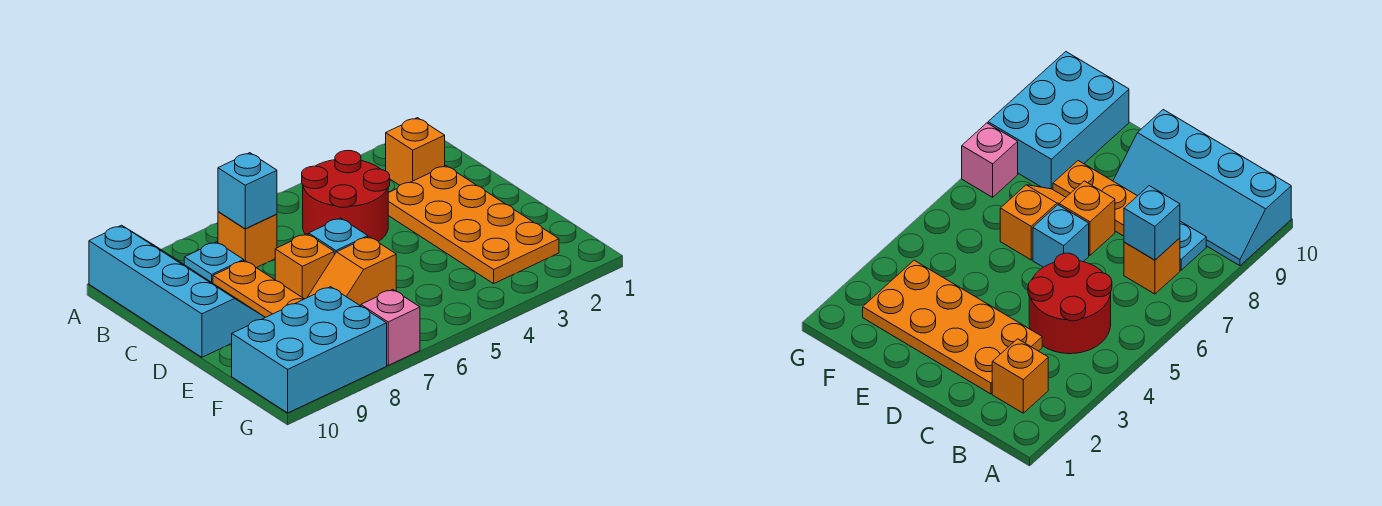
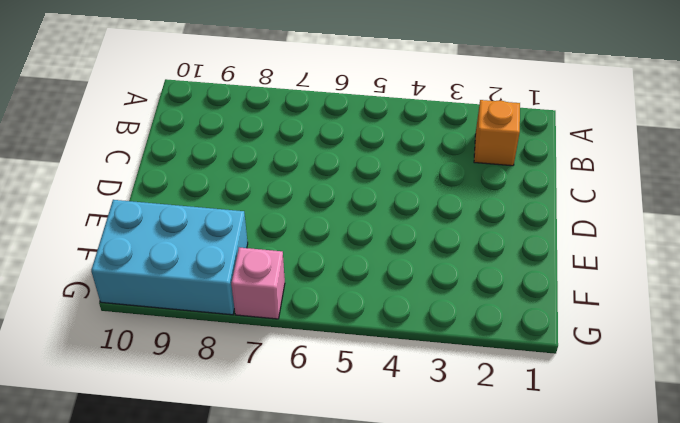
none -> cyan 2x4 slope [89,225,265,357]
none -> red 2x2 round brick [302,151,390,242]
none -> orange 1x1 brick [218,212,277,268]

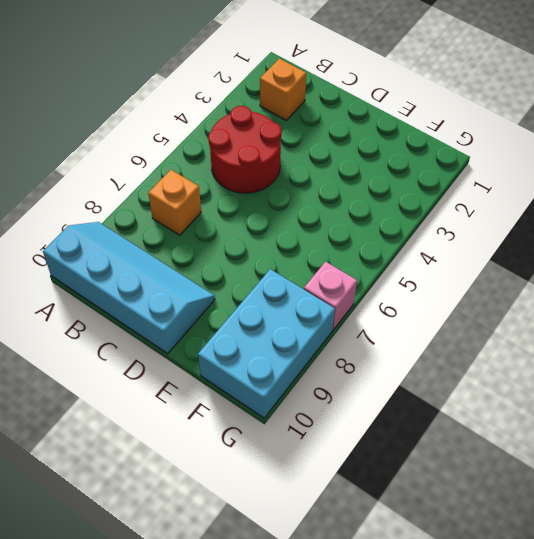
none -> cyan 1x1 plate [184,242,244,283]
none -> orange 2x4 plate [388,166,559,284]
none -> orange 1x3 plate [213,261,304,317]

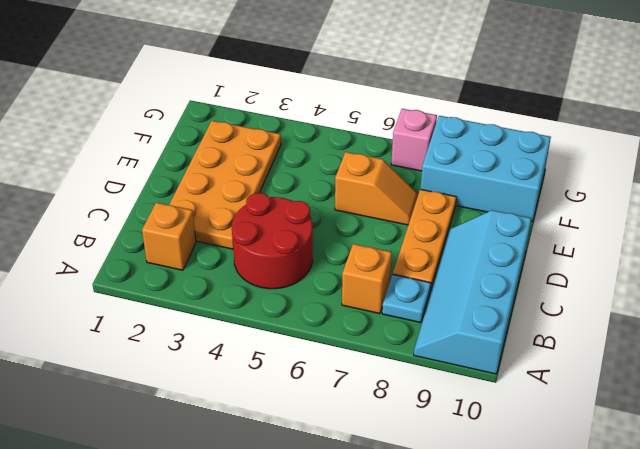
none -> cyan 1x1 brick [309,218,368,255]
none -> orange 1x1 brick [275,234,334,299]
none -> cyan 1x1 brick [218,153,277,229]

